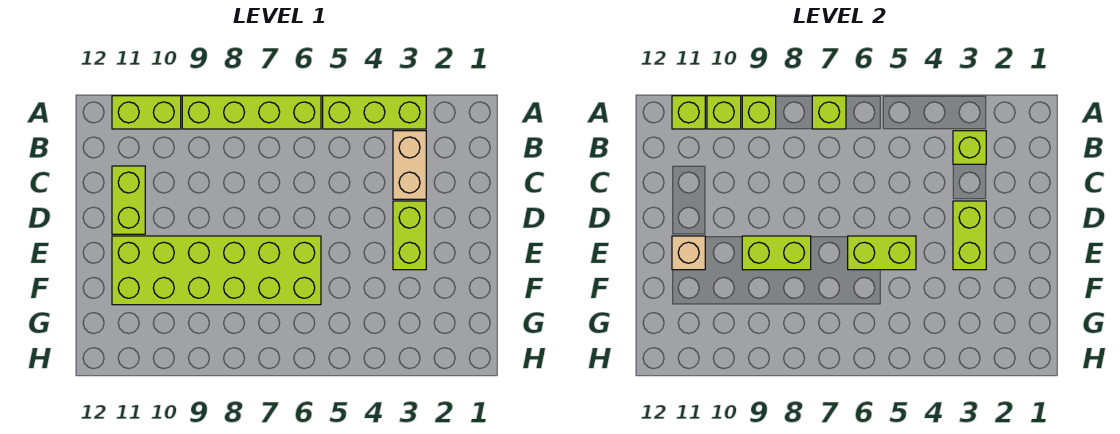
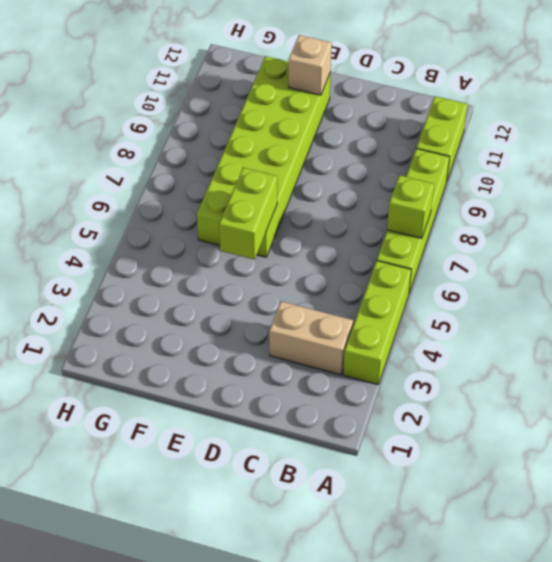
none -> lime 1x2 brick [112,166,145,234]
none -> lime 1x2 brick [393,201,426,270]
none -> lime 1x1 brick [742,96,776,129]

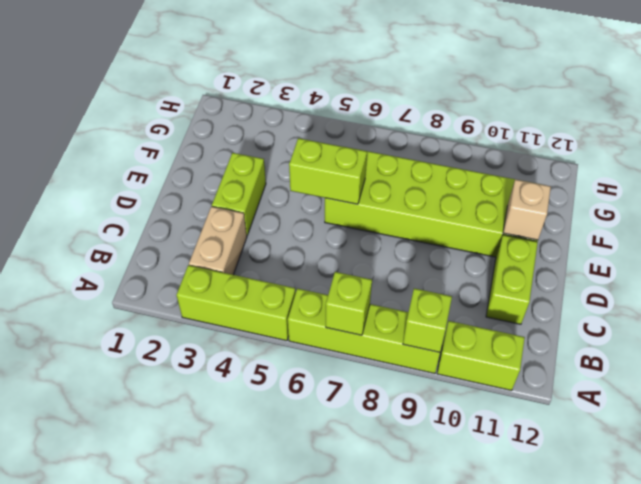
none -> lime 1x1 brick [707,96,741,129]
none -> lime 1x1 brick [672,96,705,129]
none -> lime 1x1 brick [953,131,986,164]

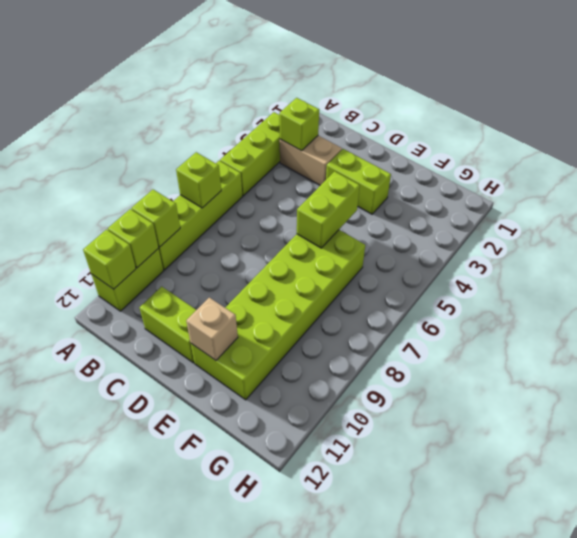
none -> lime 1x2 brick [953,201,986,270]
none -> lime 1x2 brick [742,236,811,270]

